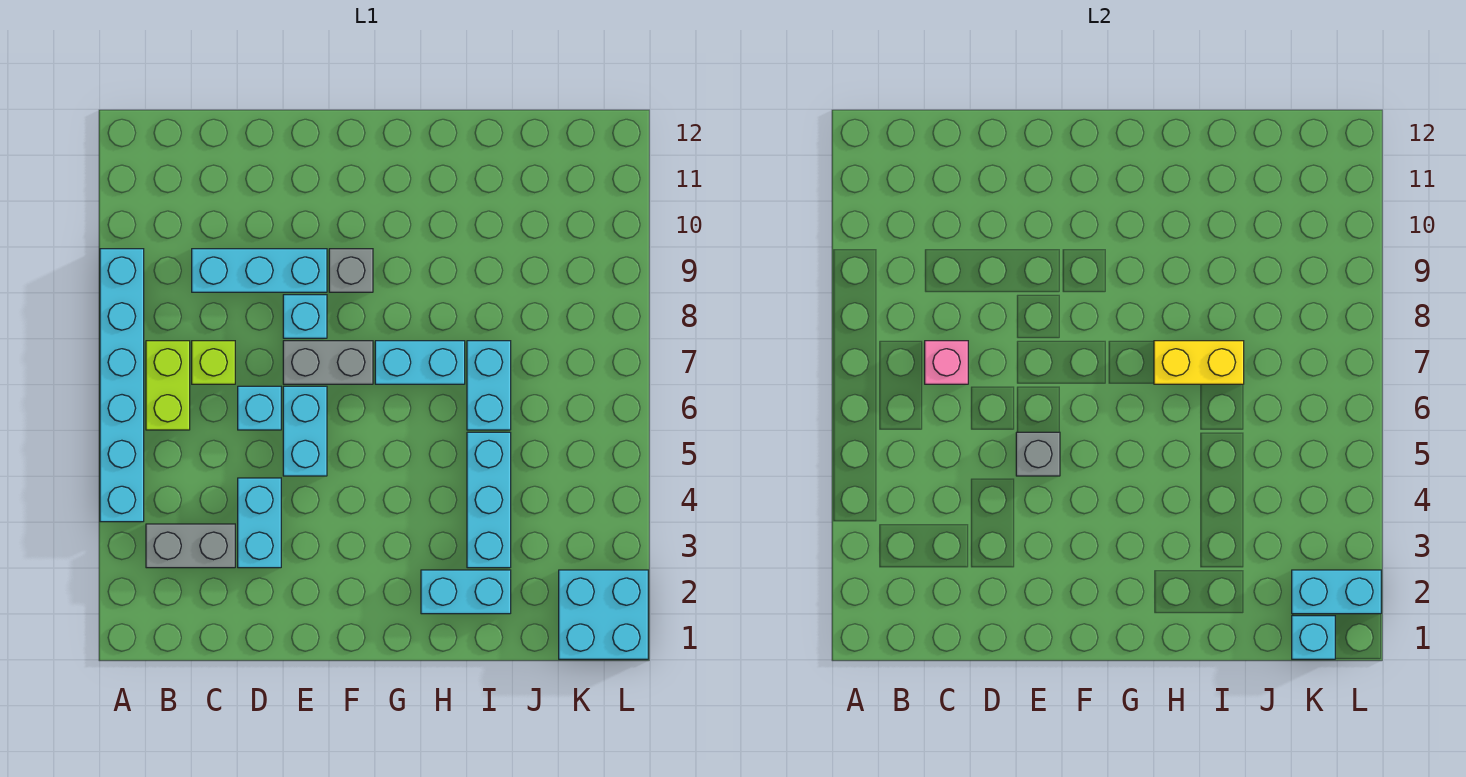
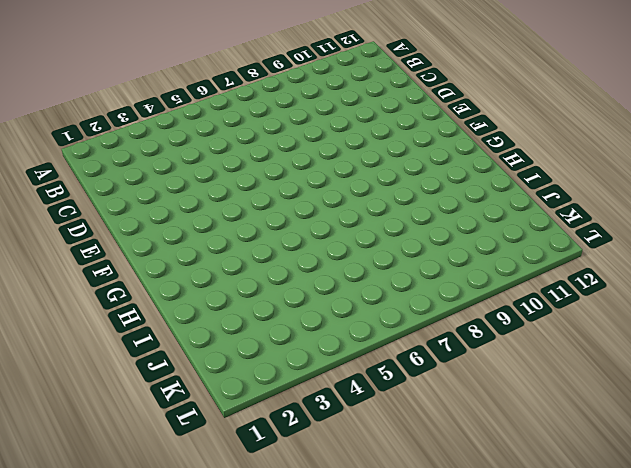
none -> cyan 1x6 brick [100,249,144,522]
none -> grey 1x2 brick [146,524,235,568]
none -> lime 1x2 brick [146,341,190,430]

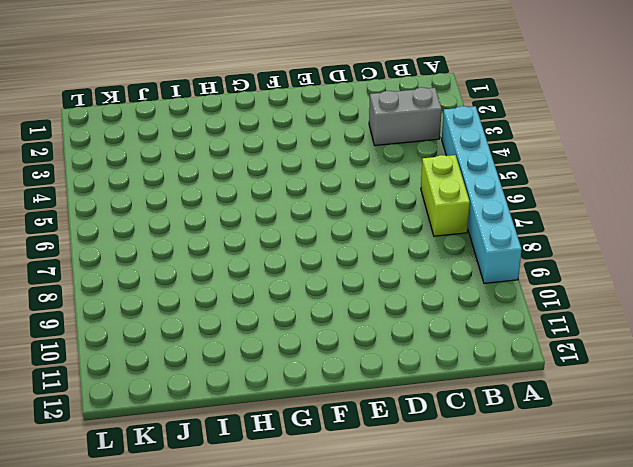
none -> lime 1x1 brick [192,341,235,384]
none -> cyan 1x3 brick [192,249,327,292]
none -> cyan 1x2 brick [238,478,281,568]

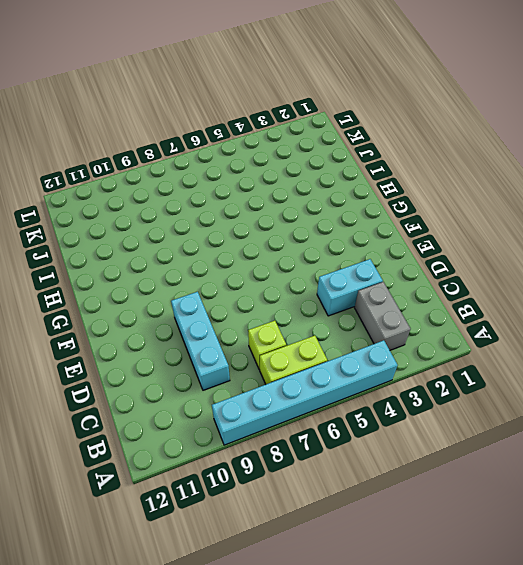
none -> cyan 1x1 brick [238,386,281,430]
none -> cyan 1x2 brick [283,386,327,476]
none -> grey 1x2 brick [283,341,373,384]

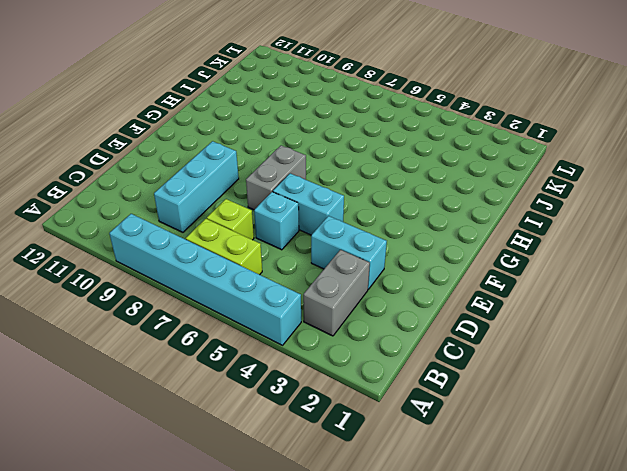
none -> cyan 1x1 brick [283,295,327,338]
none -> grey 1x1 brick [329,249,373,292]
none -> cyan 1x2 brick [375,341,465,384]

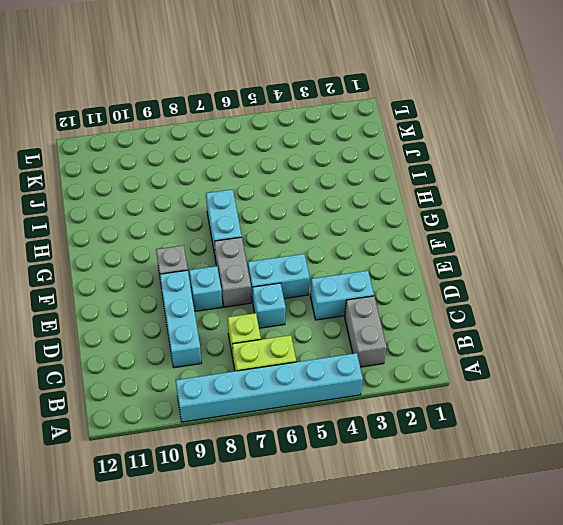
none -> cyan 1x2 brick [421,570,511,614]
none -> cyan 1x3 brick [467,432,511,568]
none -> cyan 1x2 brick [467,341,511,430]

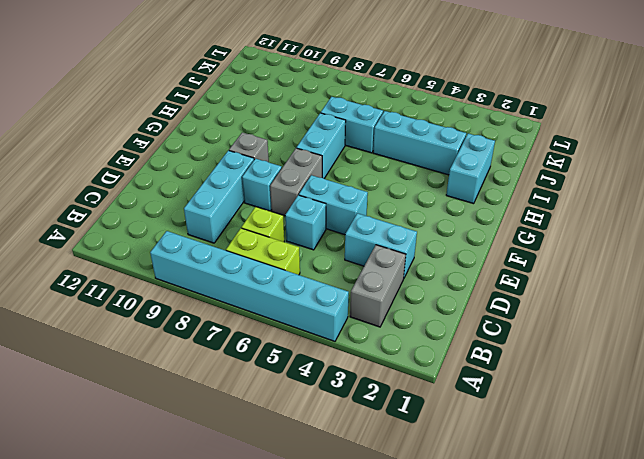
none -> cyan 2x2 brick [559,570,648,659]
none -> pink 1x1 brick [925,341,968,384]
none -> grey 1x1 brick [1016,432,1060,476]

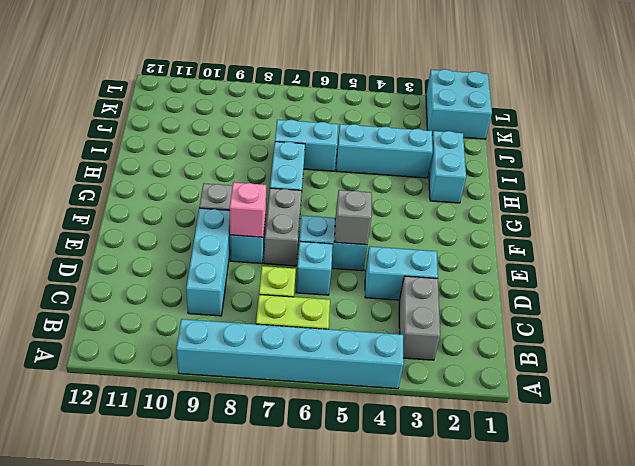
pink 1x1 brick [230,182,266,237] -> pink 1x1 brick moved to [925,341,968,384]
none -> yellow 1x2 brick [1154,341,1244,384]
none -> cyan 1x1 brick [1292,616,1335,659]
none -> cyan 1x2 brick [1292,570,1381,614]

